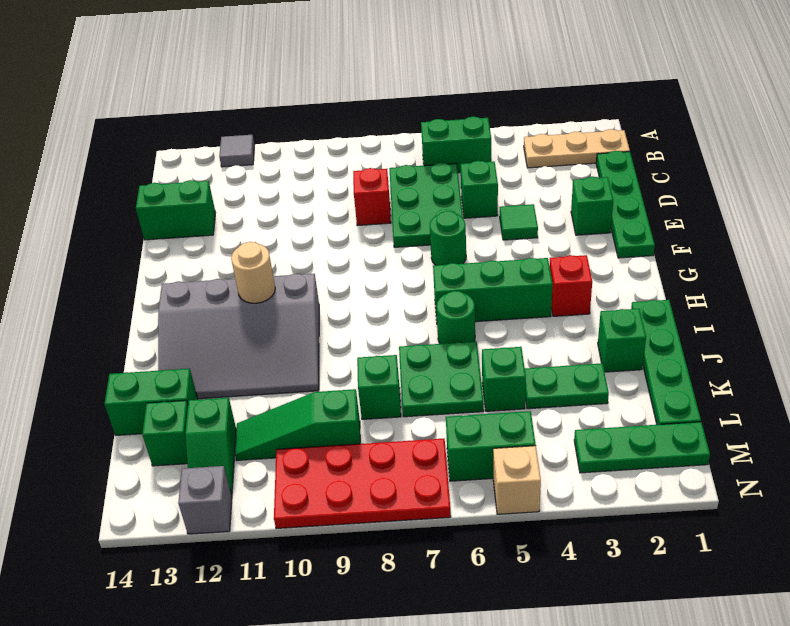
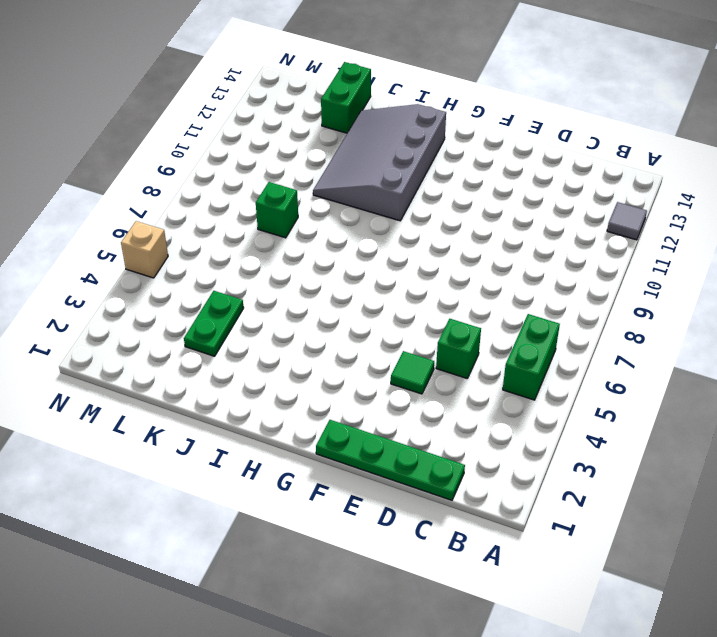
none -> tan 1x3 plate [524,129,630,168]
none -> green 2x3 plate [389,163,463,247]
none -> red 1x1 brick [353,168,391,226]
none -> green 1x2 brick [136,180,215,240]

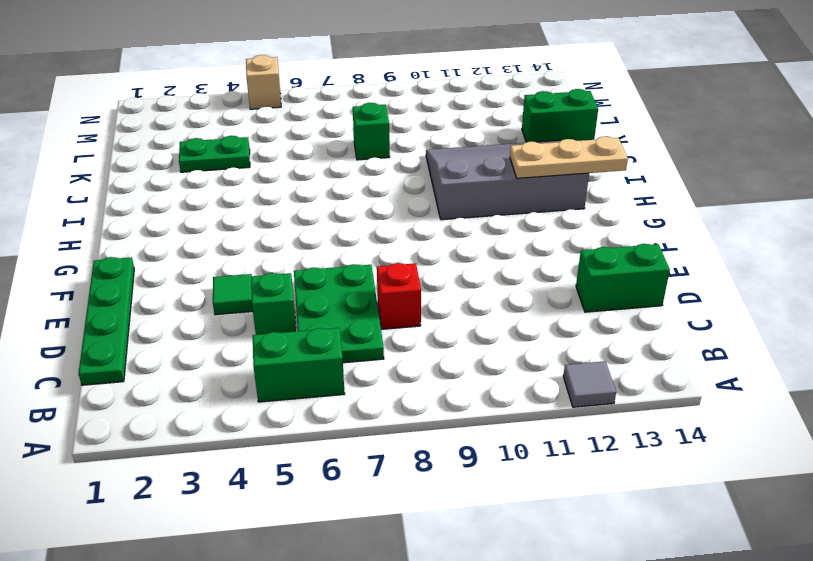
tan 1x3 plate [510,136,628,178] -> tan 1x3 plate moved to [524,129,630,168]
none -> green 1x1 brick [571,177,613,235]
none -> green 1x1 round brick [430,211,466,265]
none -> red 1x1 brick [549,255,592,316]
none -> green 1x3 brick [433,258,553,322]

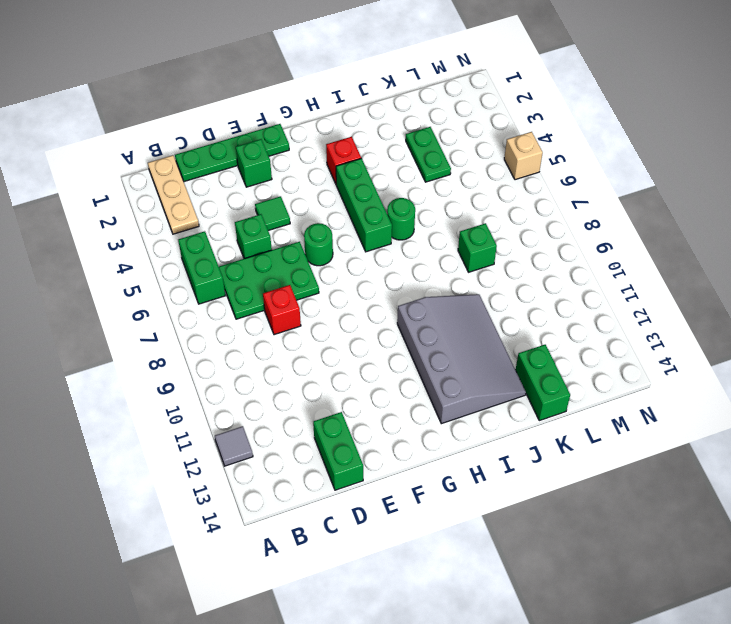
none -> green 1x4 plate [631,300,701,425]
none -> green 1x1 brick [598,309,646,372]
none -> green 2x2 plate [399,341,484,417]
none -> green 1x1 brick [482,347,526,411]

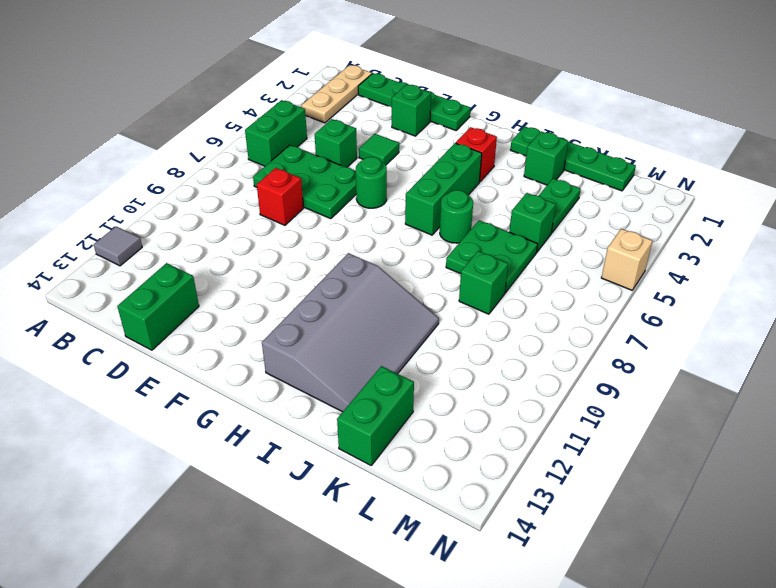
none -> green 1x3 slope [235,389,360,460]
none -> green 1x2 slope [185,398,236,495]
none -> green 1x1 brick [142,400,188,466]
none -> green 1x3 plate [574,422,710,473]

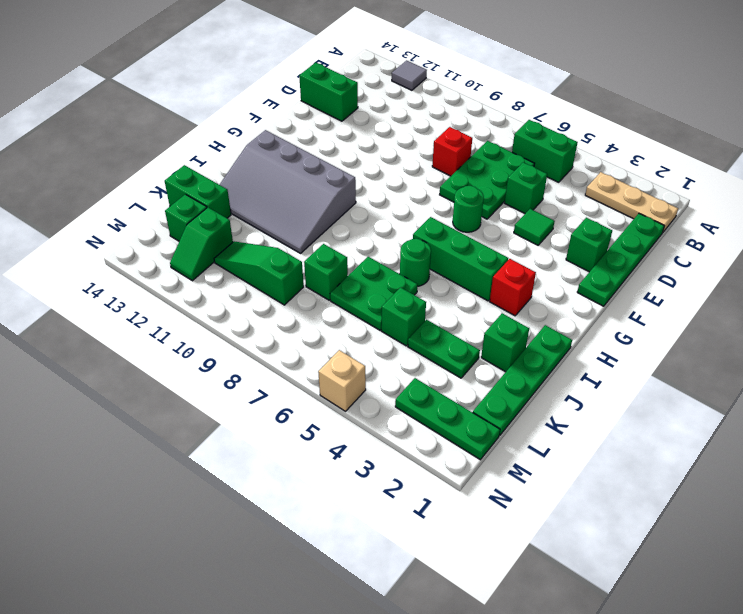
none -> green 1x2 brick [446,411,536,481]
none -> red 2x4 plate [274,439,451,529]
none -> grey 1x1 brick [178,466,232,534]
none -> tan 1x1 round brick [231,242,275,303]

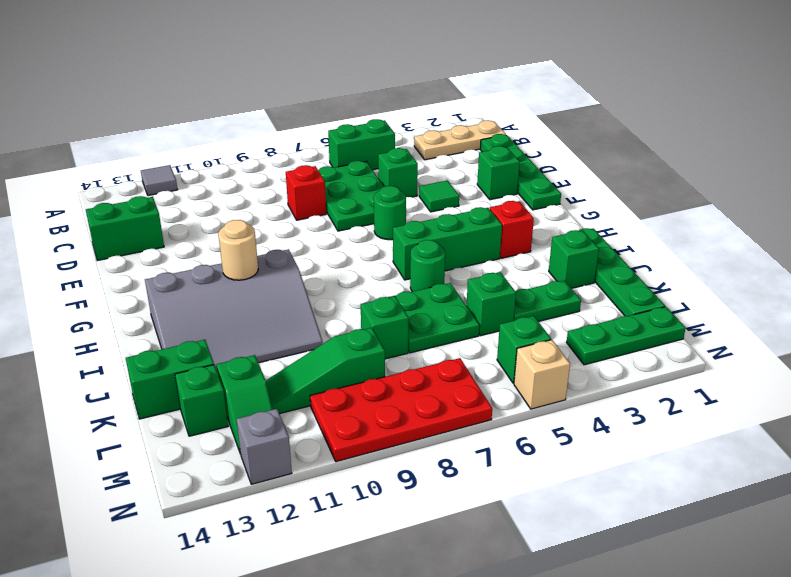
green 1x1 brick [497,316,551,383] -> green 1x2 brick [446,411,536,481]

